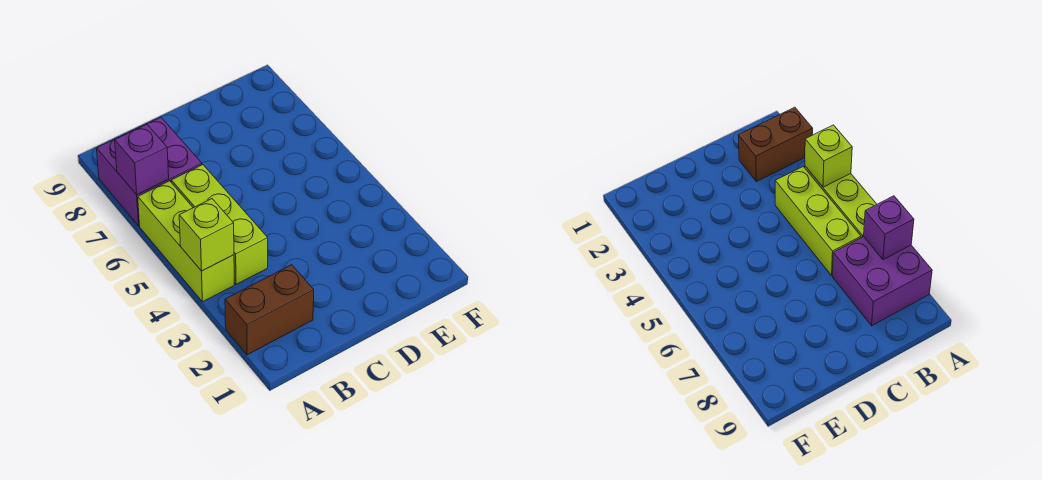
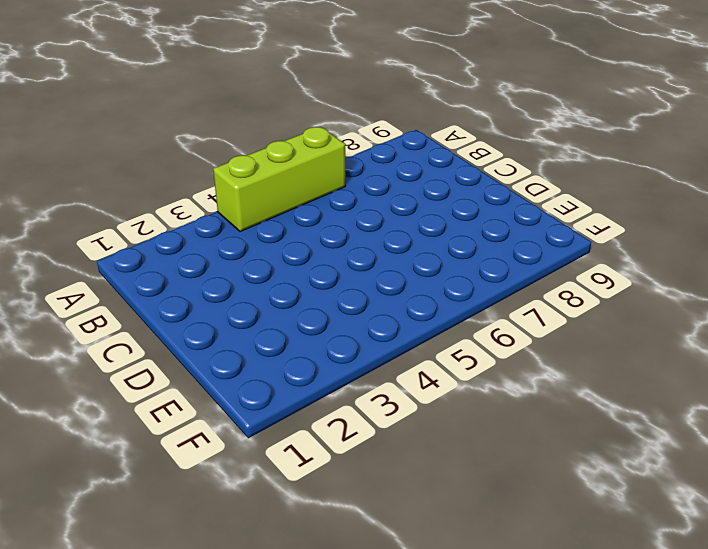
none -> brown 1x2 brick [225,265,314,355]
none -> purple 2x2 brick [97,117,202,226]

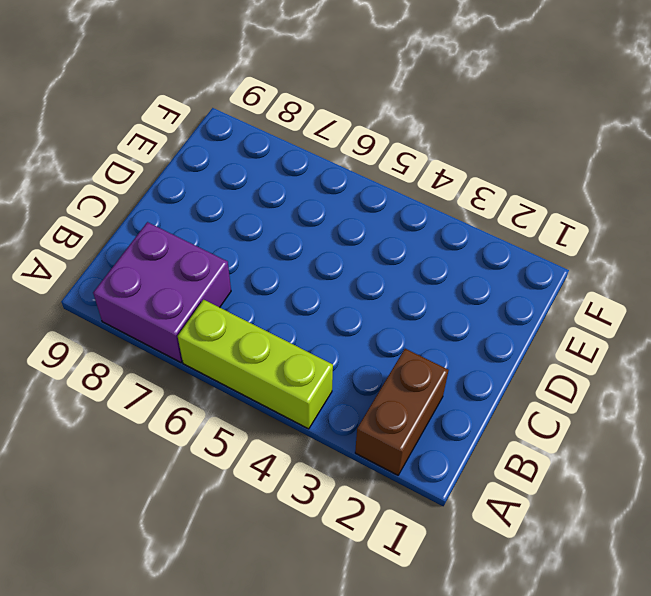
none -> lime 1x3 brick [171,165,268,284]
none -> lime 1x1 brick [179,199,234,271]

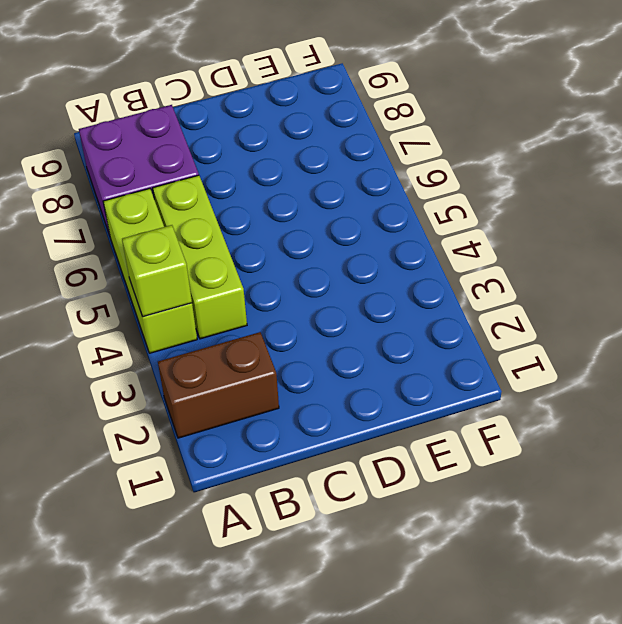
none -> purple 1x1 brick [115,124,169,195]

